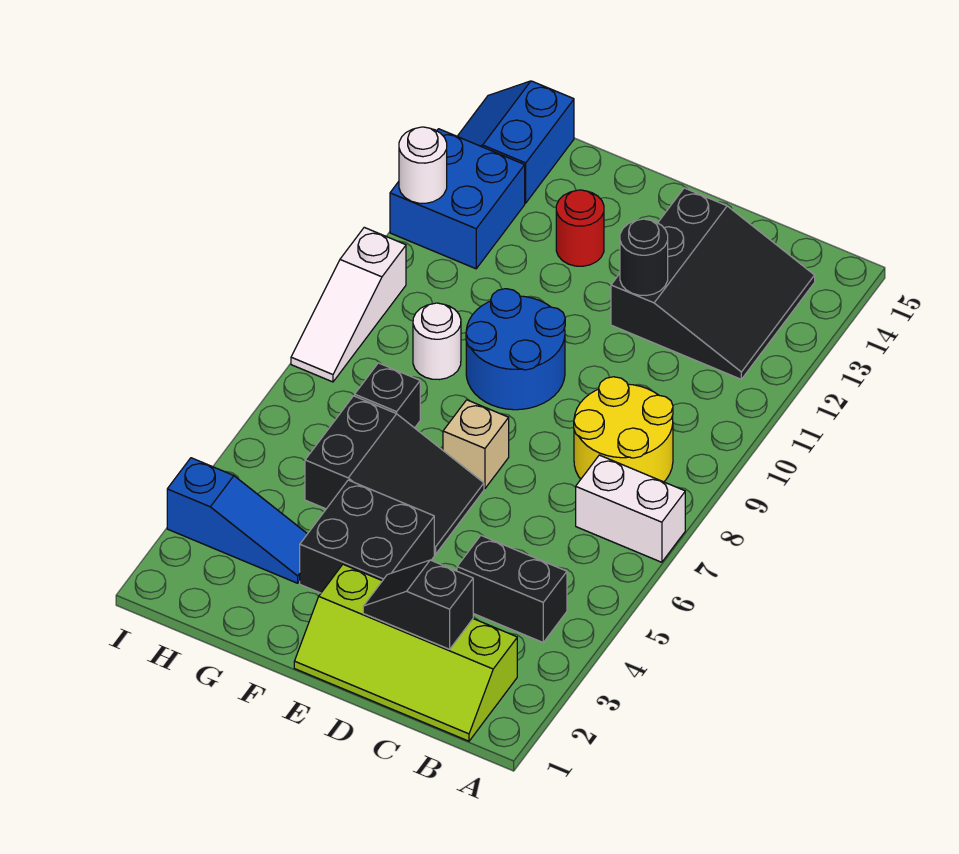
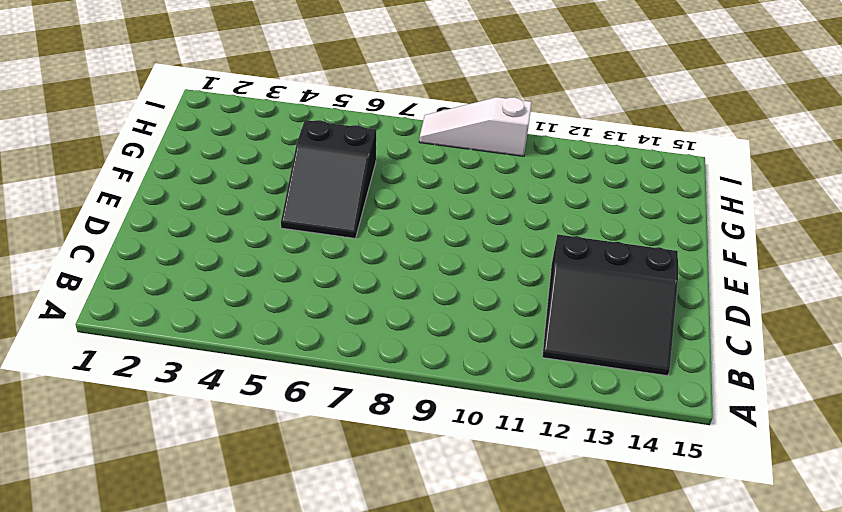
none -> white 1x2 brick [576,455,685,562]
none -> lime 2x4 slope [294,564,517,741]
none -> black 1x2 brick [457,536,567,642]

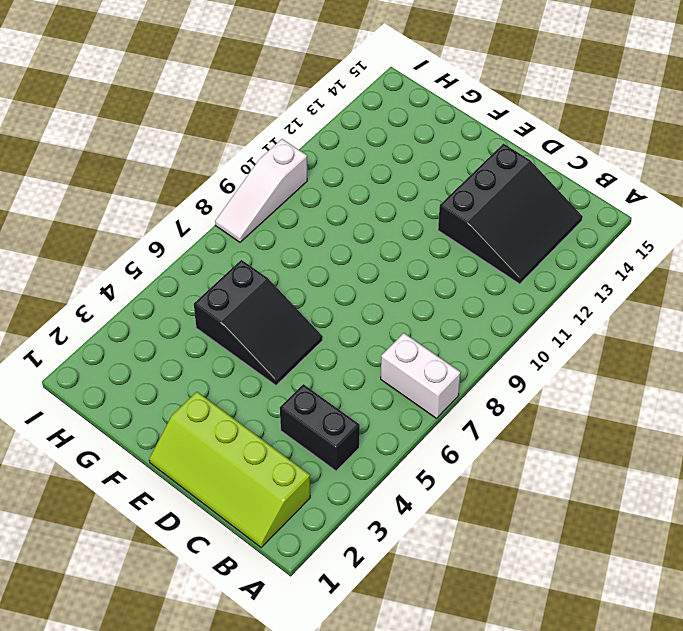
none -> yellow 2x2 round brick [574,377,673,482]
none -> black 2x2 brick [300,480,434,593]
none -> tan 1x1 brick [443,400,509,489]

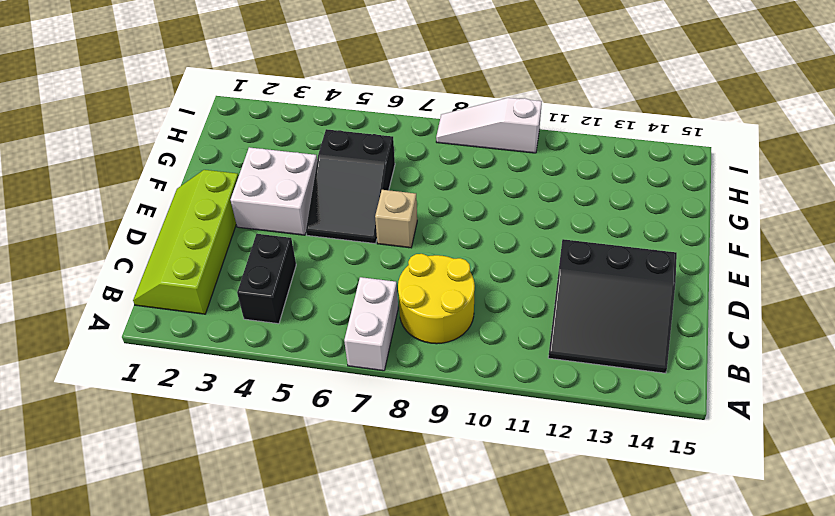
white 2x2 brick [231,147,317,235] -> black 2x2 brick [300,480,434,593]
none -> blue 2x2 round brick [466,289,565,410]
none -> red 1x1 round brick [556,190,604,266]
none -> blue 1x3 slope [167,458,307,583]

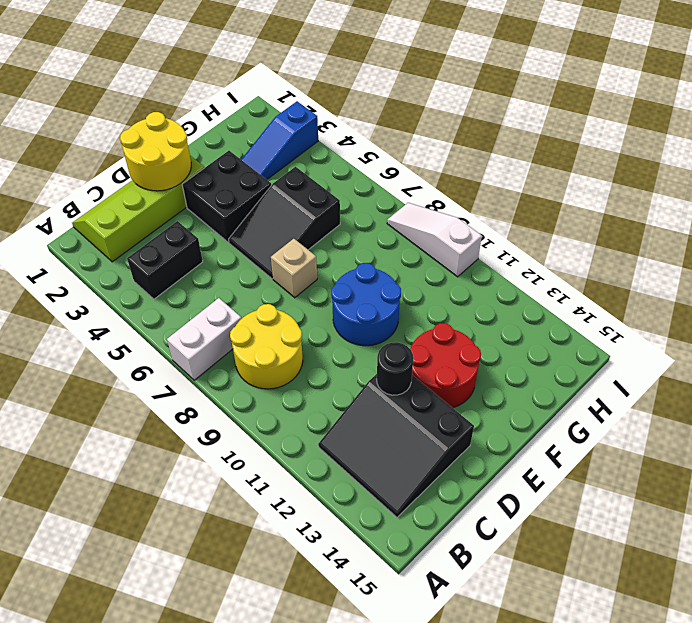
yellow 2x2 round brick [120,112,191,191] -> black 1x2 slope [363,560,473,649]
red 2x2 round brick [410,323,481,408] -> red 1x1 round brick [556,190,604,266]
none -> black 1x1 brick [355,363,420,428]
none -> white 1x1 round brick [413,303,461,380]
none -> blue 2x2 brick [390,129,525,269]

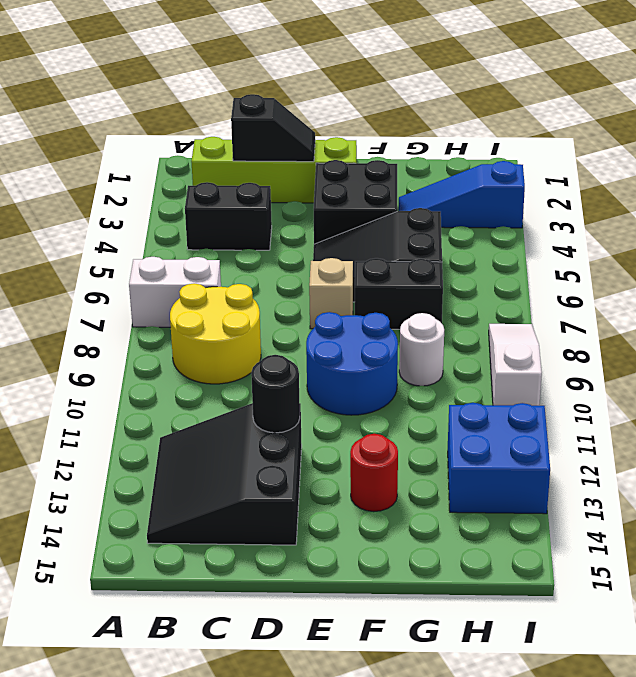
black 1x2 brick [355,258,443,329] -> black 1x1 brick [355,363,420,428]
none -> blue 2x2 slope [457,81,574,203]
none -> white 1x1 round brick [399,127,447,203]

